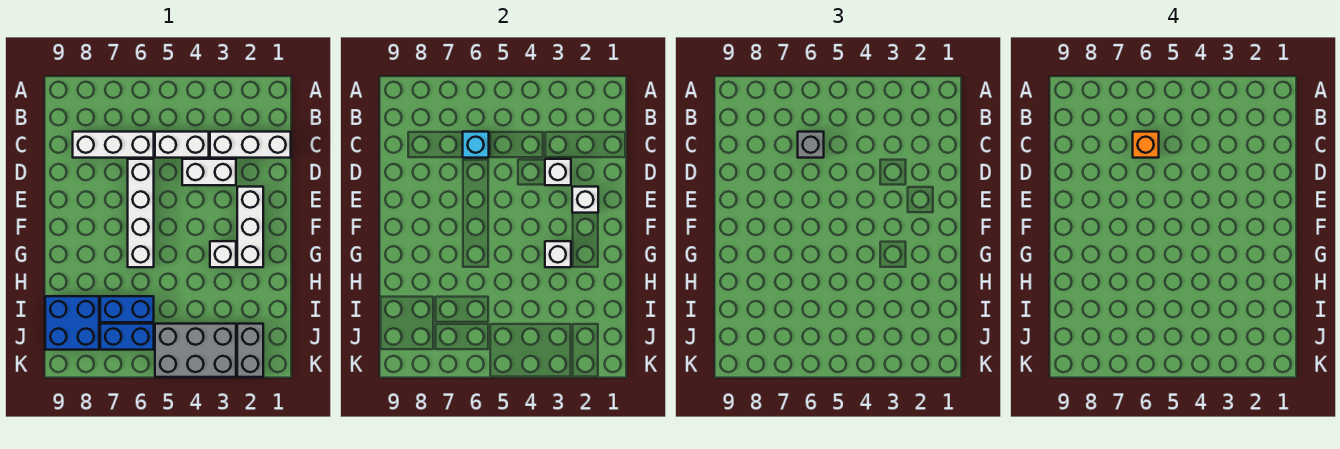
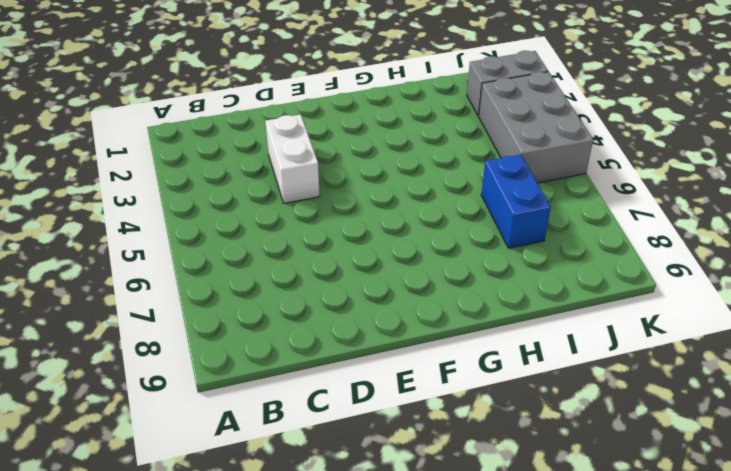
none -> white 1x3 brick [210,132,291,158]
none -> white 1x2 brick [155,132,209,158]
none -> white 1x3 brick [73,132,154,158]

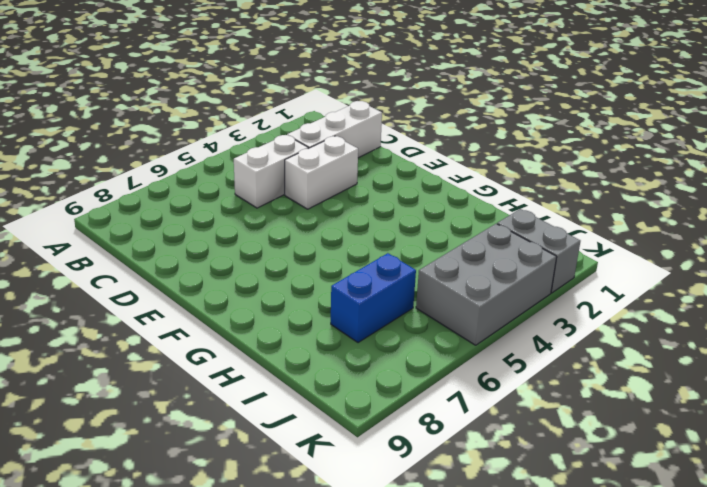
none -> white 1x3 brick [73,132,154,158]
none -> white 1x4 brick [128,159,154,267]
none -> white 1x3 brick [237,187,263,267]

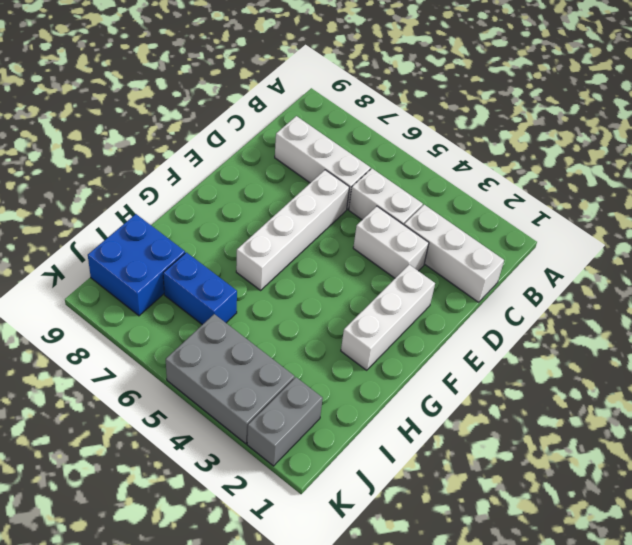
none -> white 1x1 brick [210,241,236,267]
none -> blue 1x2 brick [100,324,154,350]
none -> cyan 1x1 brick [463,132,489,158]

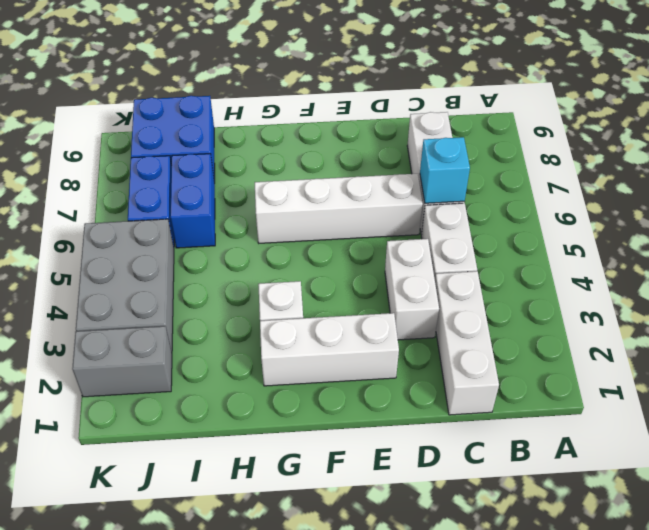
none -> white 1x1 brick [545,159,571,185]
none -> white 1x1 brick [572,187,598,213]
none -> white 1x1 brick [545,241,571,267]

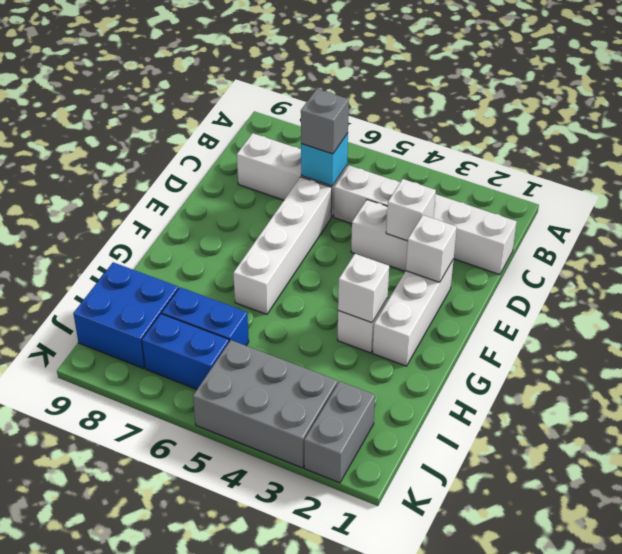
none -> orange 1x1 brick [1133,132,1159,158]

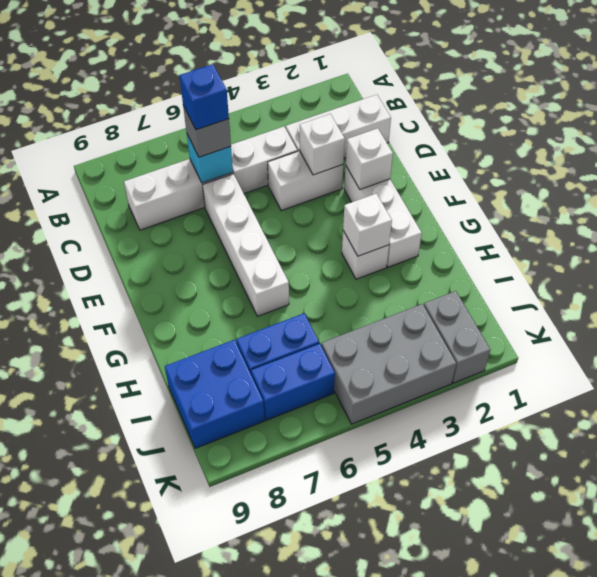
blue 1x1 brick [179,64,229,130] -> orange 1x1 brick [1133,132,1159,158]

